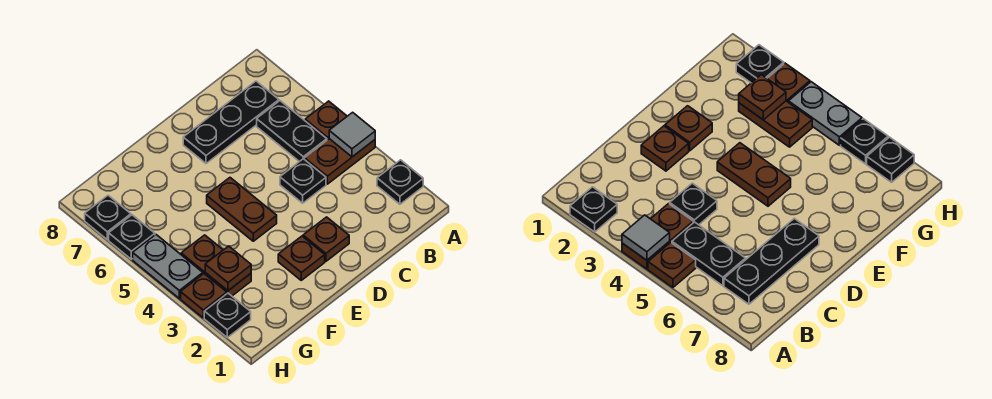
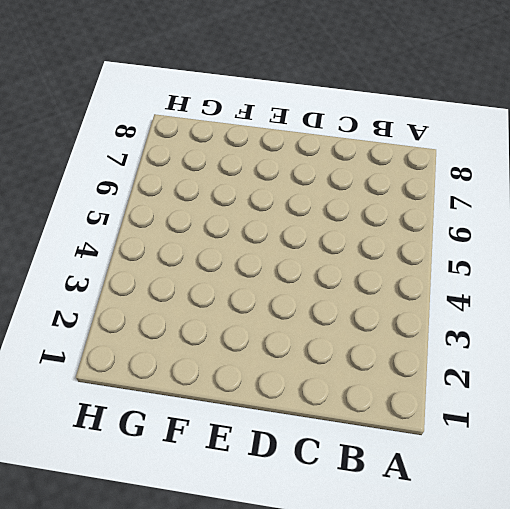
none -> black 1x1 plate [377,160,423,204]
none -> brown 1x2 plate [305,139,375,184]
none -> brown 1x1 plate [305,101,347,140]

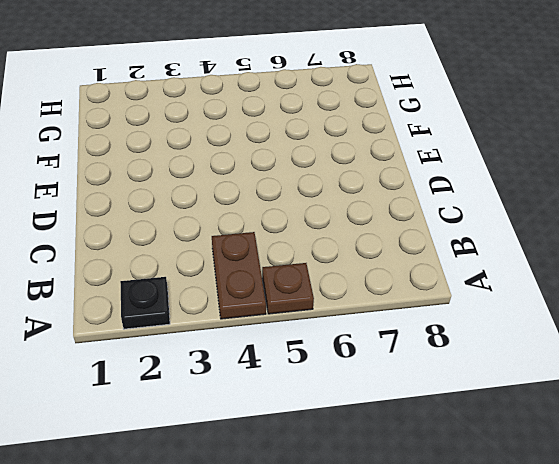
none -> black 1x2 plate [257,101,327,162]
none -> black 1x3 plate [183,81,279,164]
none -> black 1x1 plate [280,159,326,203]

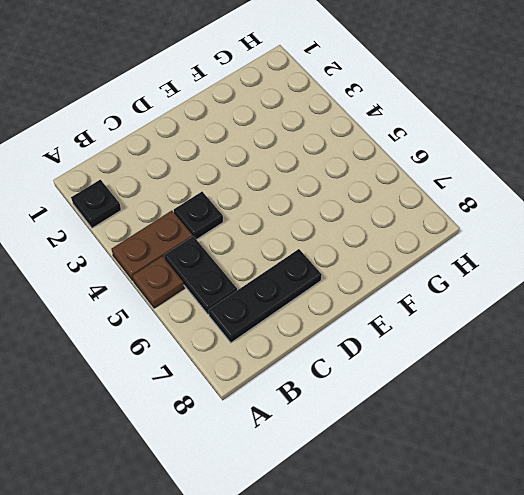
none -> brown 1x1 plate [303,217,349,261]
none -> brown 1x1 plate [278,236,325,280]
none -> brown 1x2 plate [207,178,277,241]

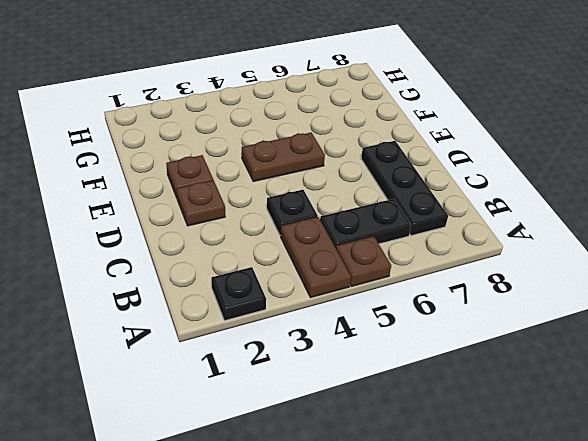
none -> brown 1x2 plate [181,235,251,296]
none -> black 1x1 plate [204,293,251,337]
none -> brown 1x1 plate [181,274,227,318]

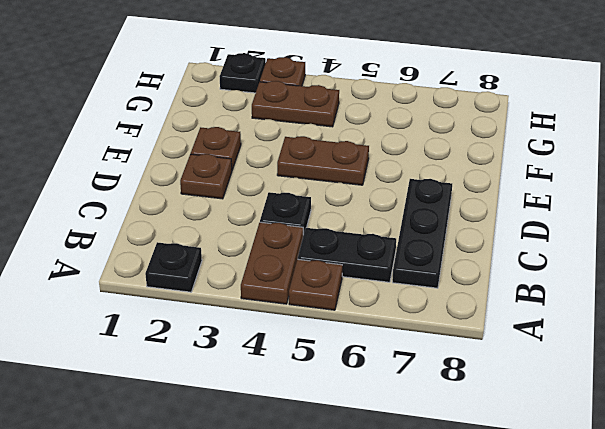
none -> grey 1x2 plate [133,235,203,298]
none -> black 1x1 plate [109,215,155,259]
none -> black 1x1 plate [85,195,131,240]

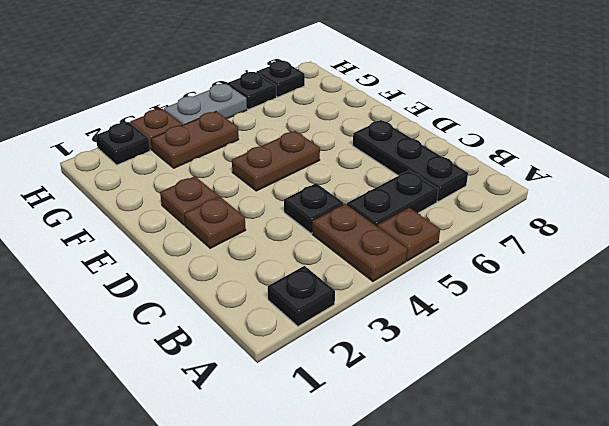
none -> grey 1x1 tile [329,112,375,157]
none -> brown 1x1 plate [205,246,251,291]

